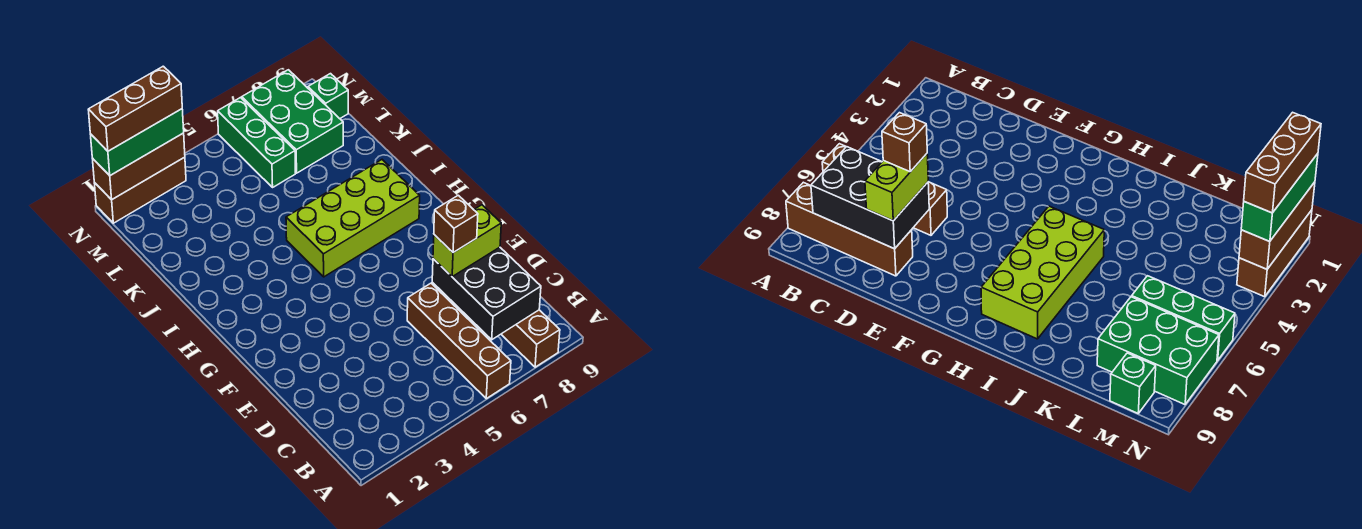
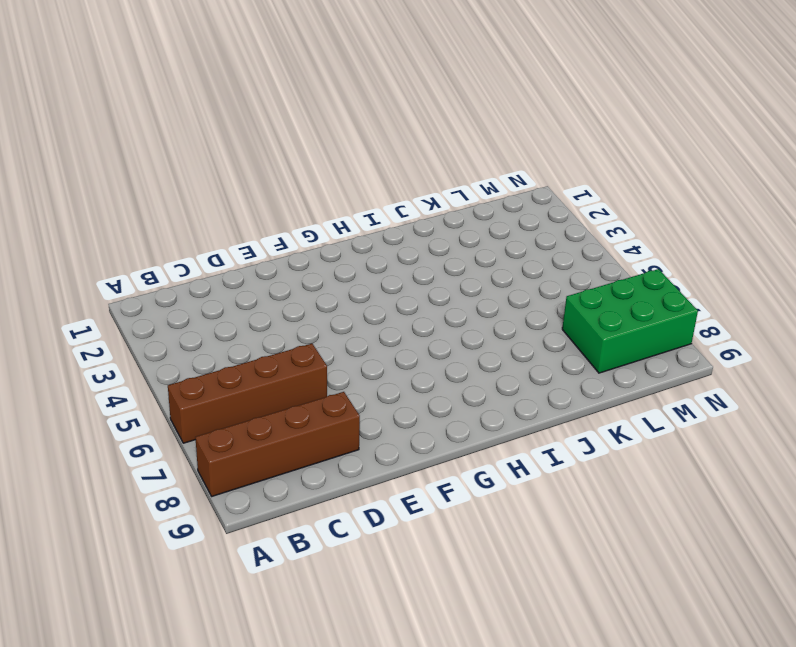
none -> lime 2x4 brick [286,160,420,277]
none -> green 1x3 brick [218,98,295,187]
none -> green 1x1 brick [308,74,348,119]

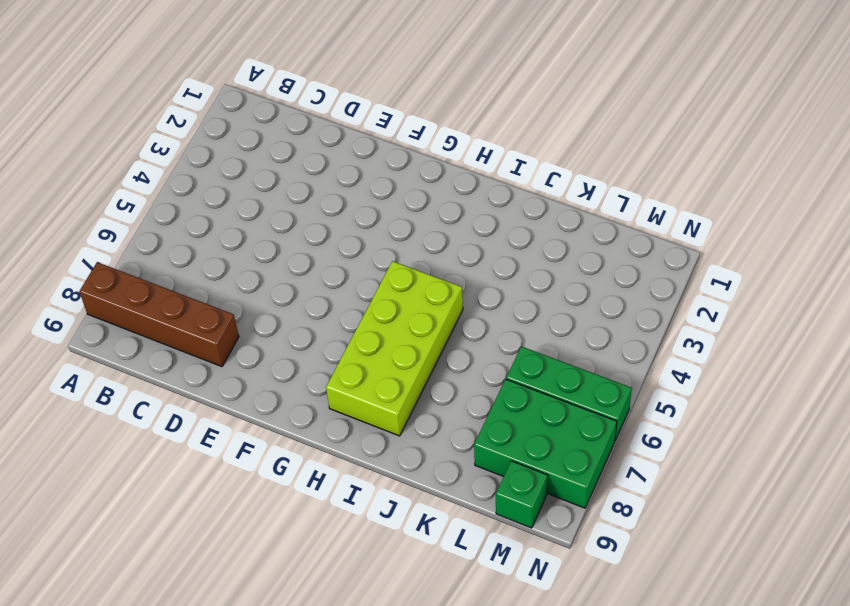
none -> brown 1x4 brick [407,283,511,399]
none -> brown 1x3 brick [94,157,186,223]
none -> black 2x3 brick [432,247,541,340]

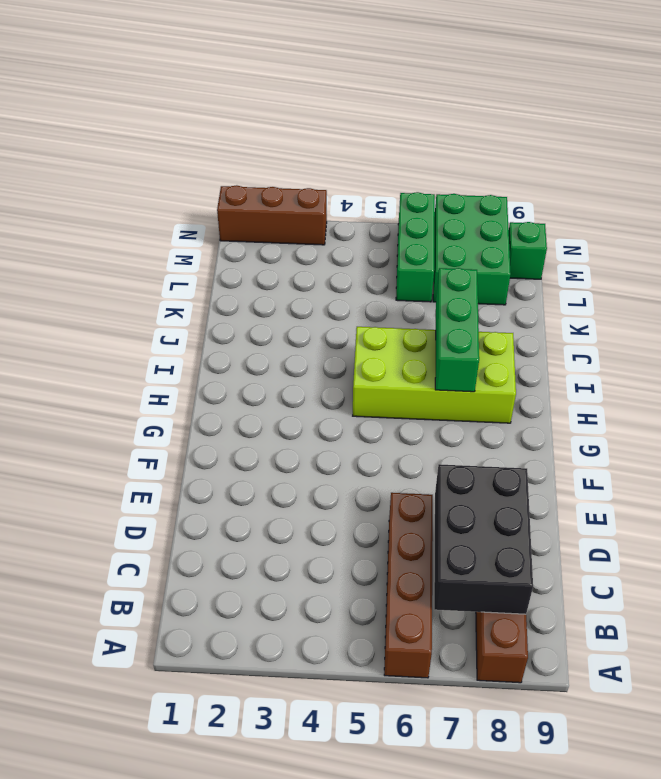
green 1x3 brick [435,268,479,392] -> green 1x3 brick turned to [90,109,184,176]
none -> brown 1x3 brick [93,133,185,200]
none -> lime 1x2 brick [433,205,501,276]
none -> brown 1x1 brick [434,195,478,253]

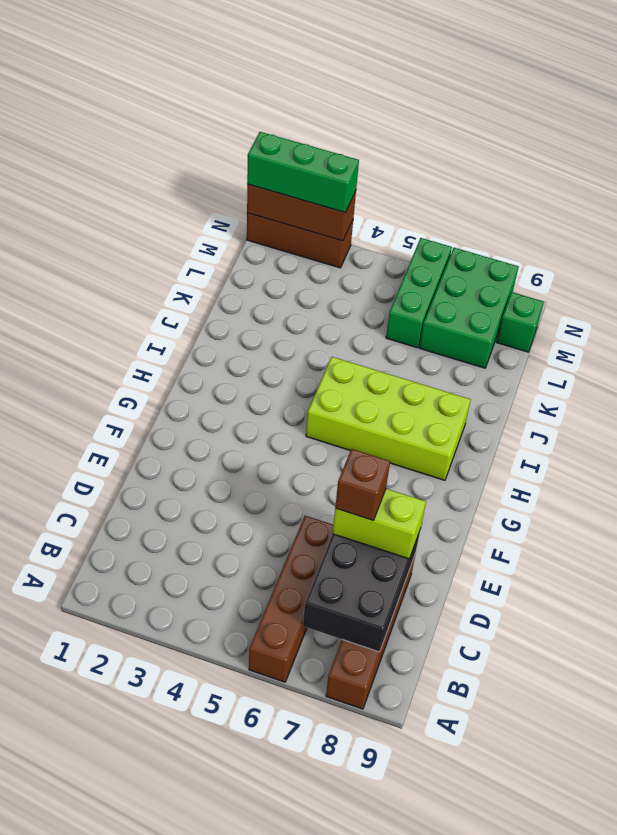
none -> brown 1x3 brick [88,66,182,151]

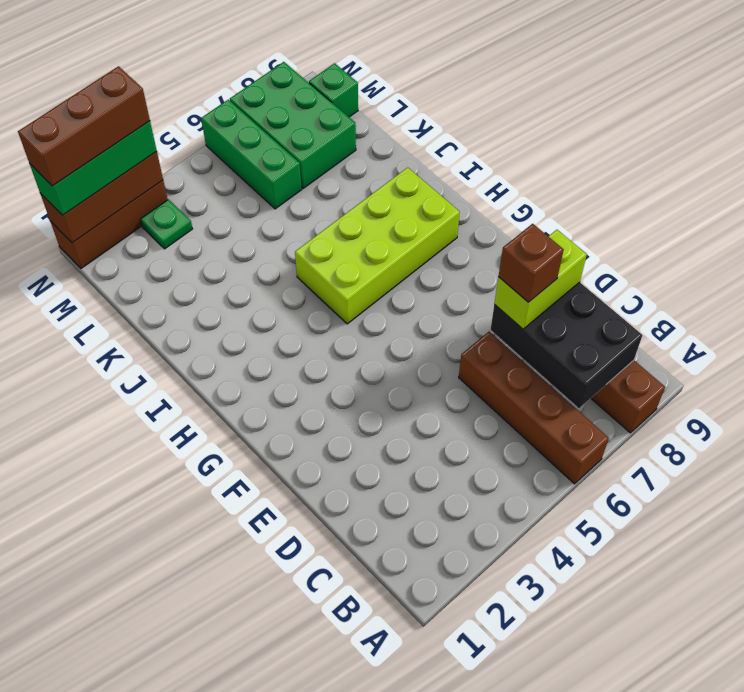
green 1x1 plate [140,199,192,249] -> none

